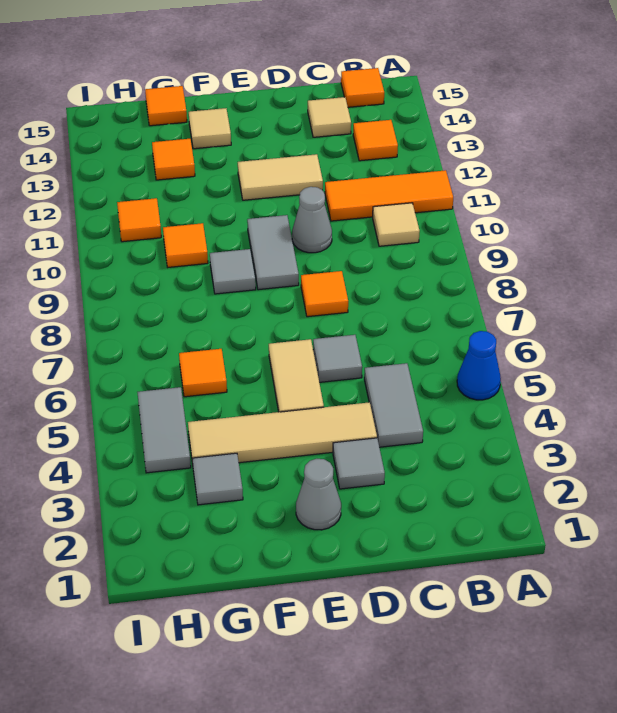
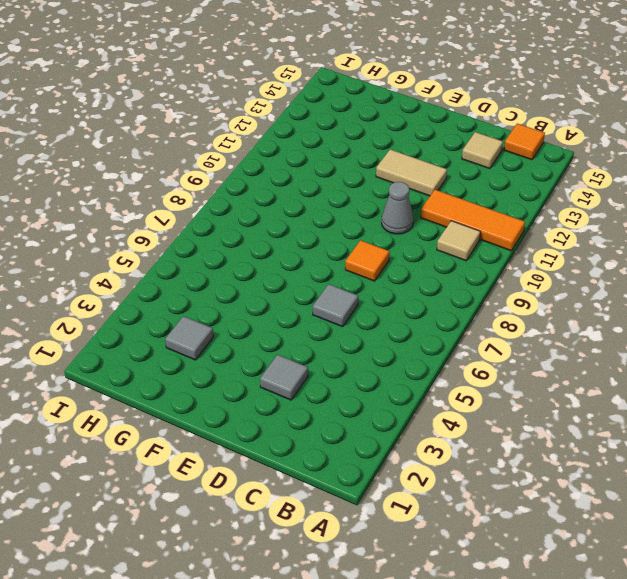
none -> blue 1x1 cone [457,331,501,400]
none -> orange 1x1 tile [353,120,398,161]
none -> grey 1x2 tile [364,363,423,447]

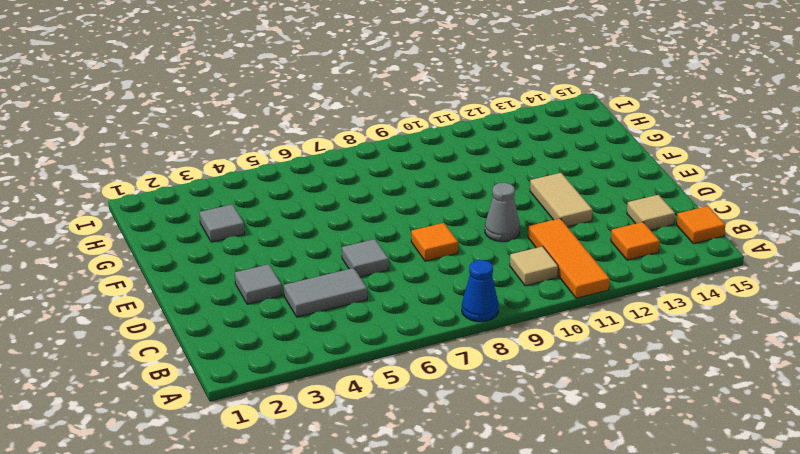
blue 1x1 cone [462,260,499,322] -> blue 1x1 cone moved to [457,331,501,400]
none -> tan 1x4 tile [188,402,377,464]
none -> grey 1x1 cone [296,459,341,530]
none -> tan 1x2 tile [269,339,324,412]

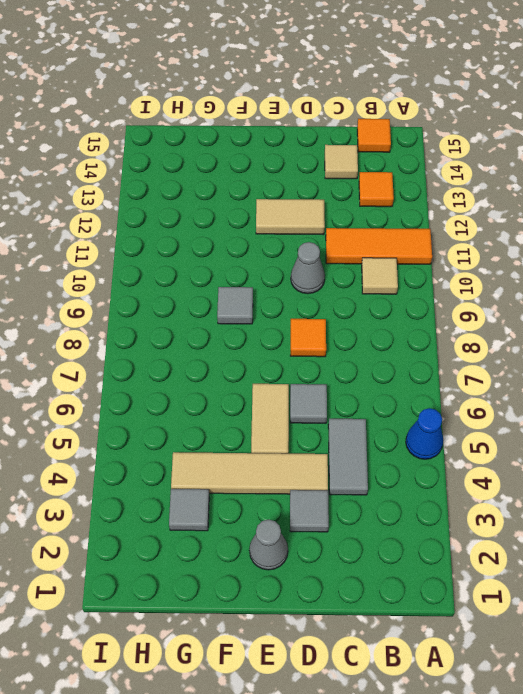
none -> grey 1x2 tile [247,215,299,290]
none -> tan 1x1 tile [189,108,231,149]
none -> orange 1x1 tile [179,349,227,397]

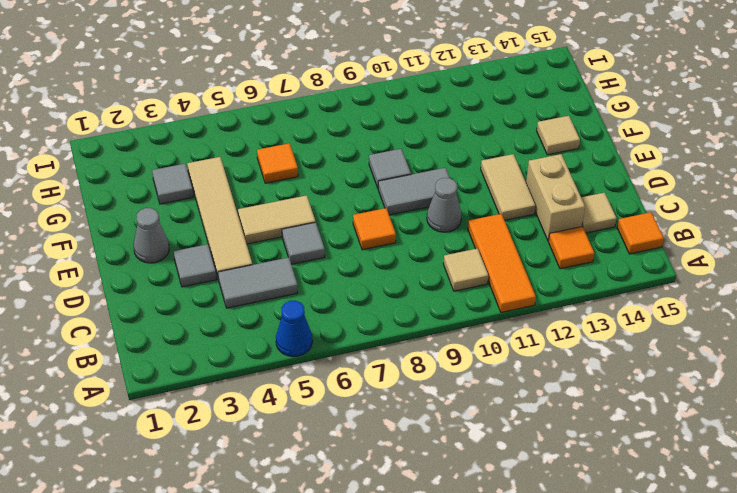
tan 1x2 brick [526,154,585,241] -> none
none -> orange 1x1 tile [163,223,208,267]
none -> orange 1x1 tile [152,139,195,180]
none -> orange 1x1 tile [145,86,187,126]

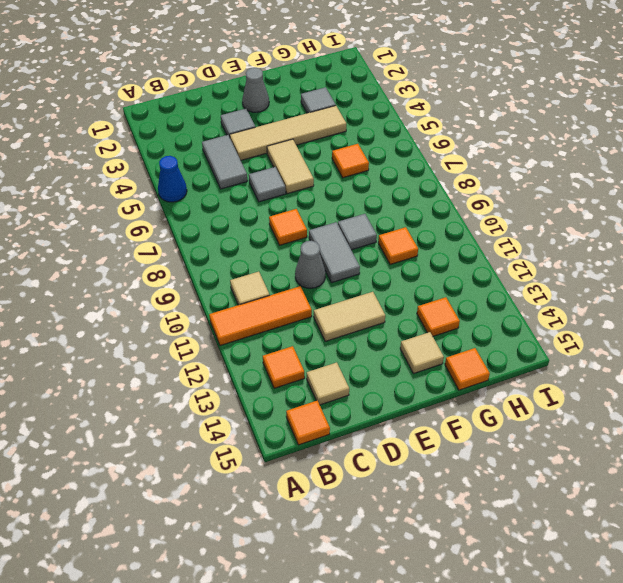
none -> grey 1x2 tile [137,387,191,473]
none -> orange 1x1 tile [117,198,161,242]

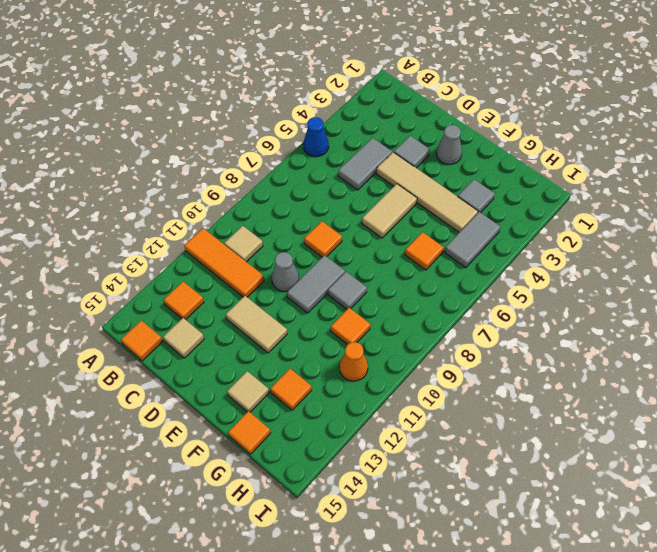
orange 1x1 cone [339,342,368,381] -> orange 1x1 tile [117,198,161,242]
none -> grey 1x1 tile [313,335,362,382]

